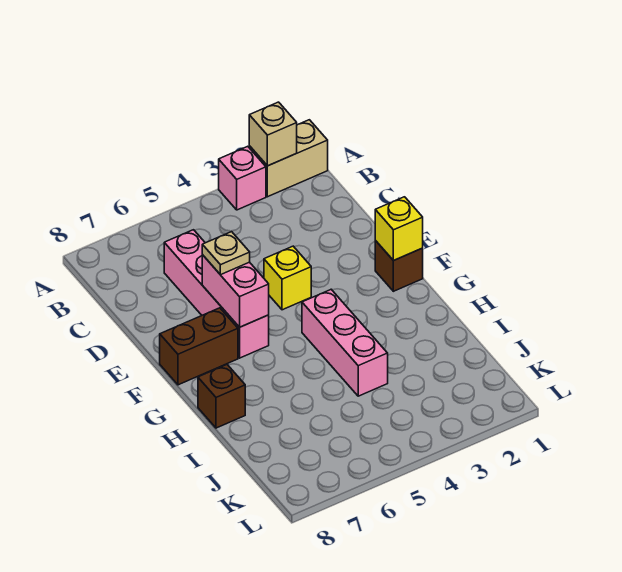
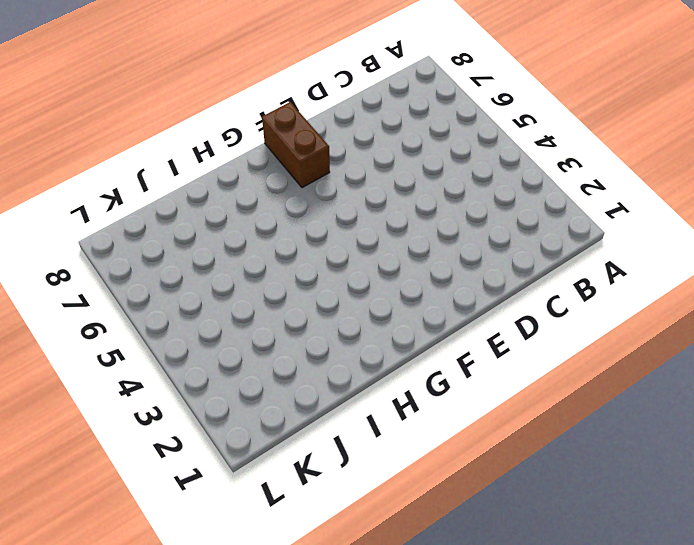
none -> tan 1x2 brick [249,120,328,197]
none -> pink 1x1 brick [219,146,266,210]
none -> pink 1x4 brick [164,230,269,358]

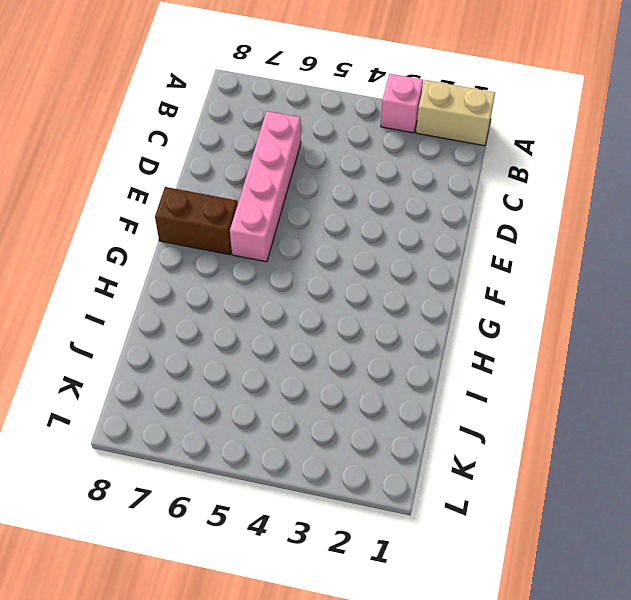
none -> yellow 1x1 brick [264,246,311,310]
none -> brown 1x1 brick [375,241,423,291]
none -> pink 1x3 brick [302,290,388,396]

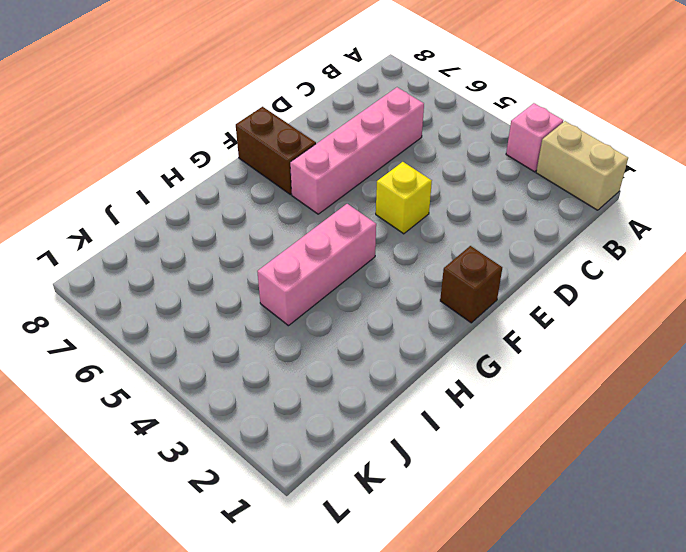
none -> brown 1x1 brick [198,365,245,428]
none -> tan 1x1 brick [249,102,297,166]
none -> pink 1x2 brick [202,255,269,327]

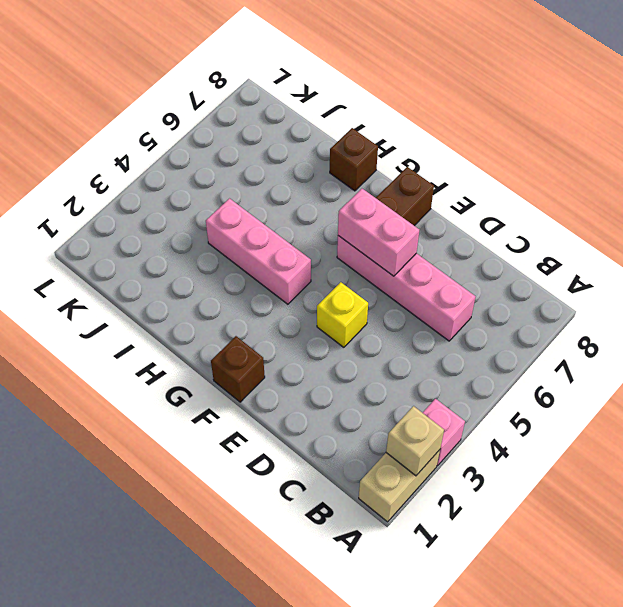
none -> yellow 1x1 brick [375,197,423,261]
none -> tan 1x1 plate [202,232,250,275]

